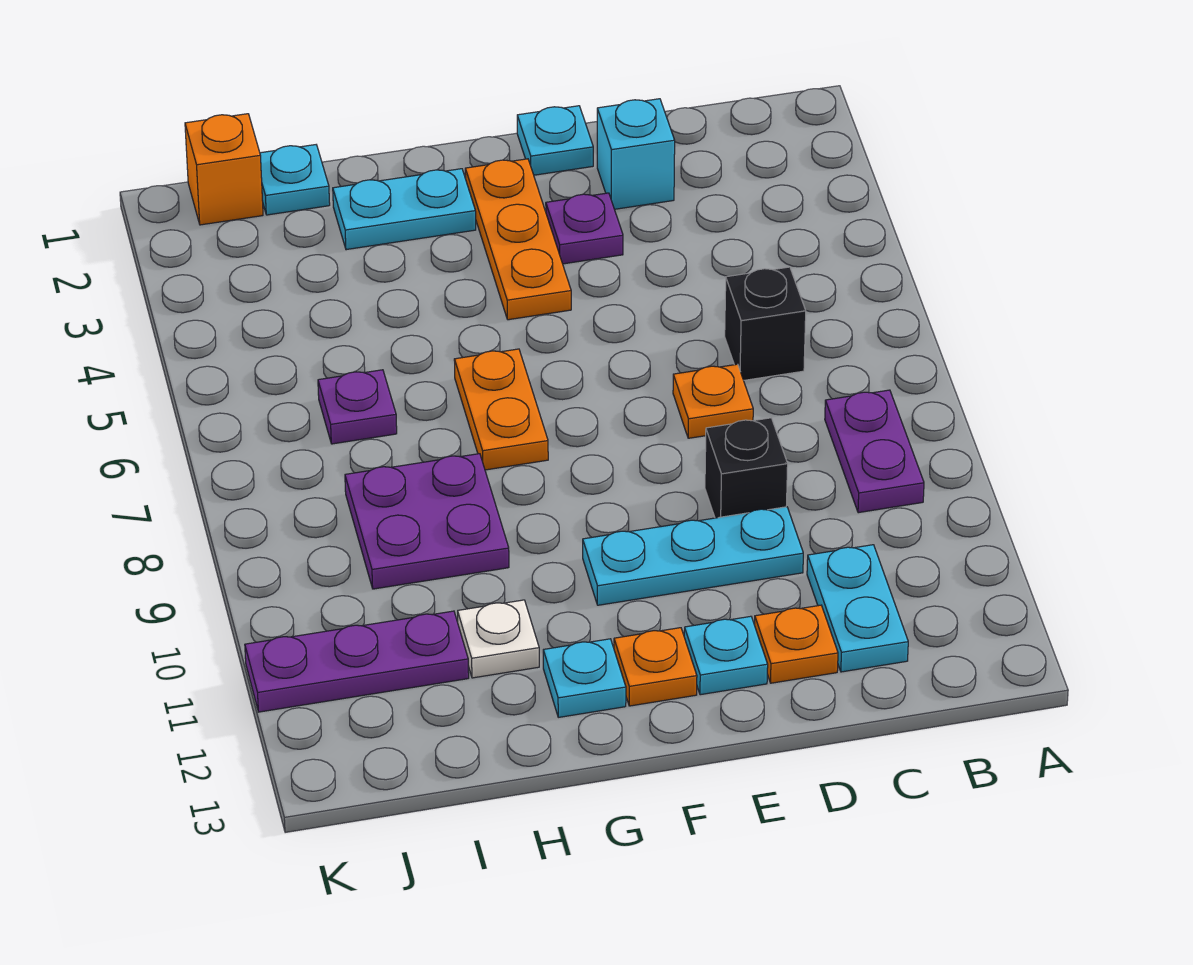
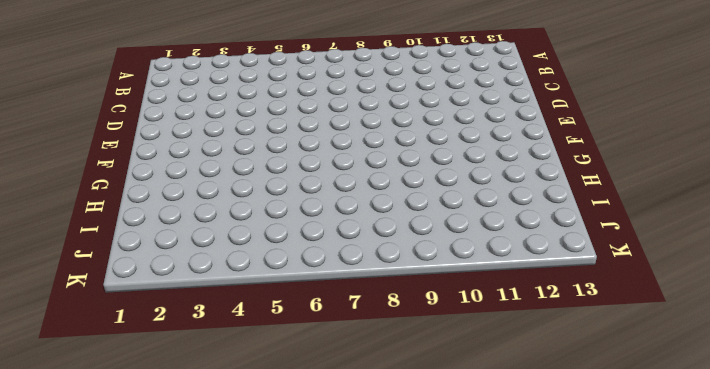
none -> purple 1x2 plate [825,390,924,513]
none -> black 1x1 brick [725,267,806,380]
none -> cyan 1x2 plate [807,545,908,672]

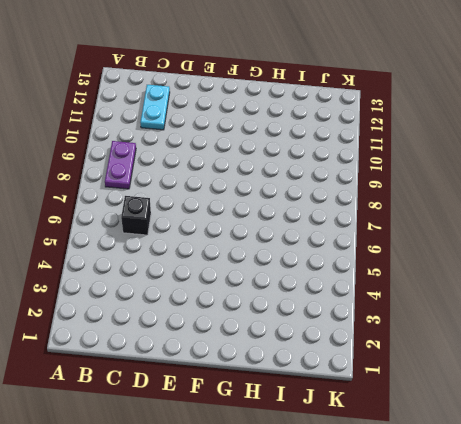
none -> cyan 1x1 brick [597,99,675,209]
none -> orange 1x1 plate [673,364,753,438]
none -> black 1x1 brick [705,418,788,518]

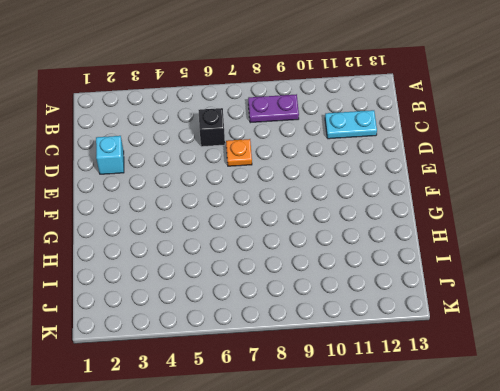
none -> black 1x1 brick [705,418,788,518]
none -> cyan 1x3 plate [583,507,803,605]
none -> orange 1x1 plate [755,605,838,683]

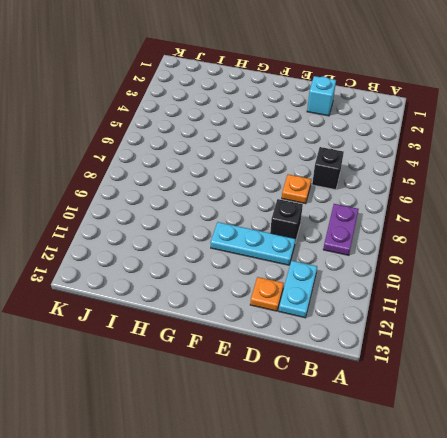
none -> cyan 1x1 plate [517,106,593,175]
none -> purple 1x1 plate [546,193,623,264]
none -> cyan 1x1 plate [684,616,768,695]

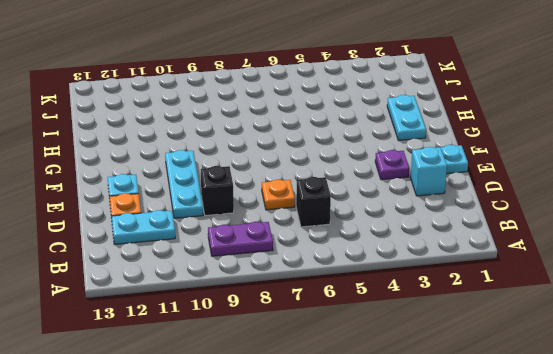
none -> orange 1x3 plate [465,159,571,320]
none -> orange 1x1 plate [614,628,697,706]
none -> orange 1x2 plate [454,349,548,470]

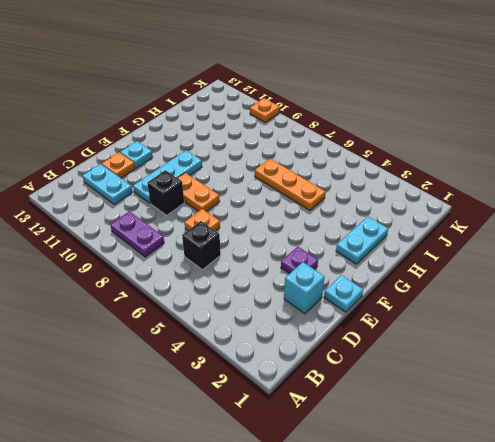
orange 1x2 plate [178,173,220,212] -> orange 1x2 plate moved to [454,349,548,470]
orange 1x3 plate [255,159,325,210] -> orange 1x3 plate moved to [465,159,571,320]
orange 1x1 plate [250,98,279,123] -> orange 1x1 plate moved to [614,628,697,706]
none -> cyan 1x1 plate [543,639,626,717]
none -> purple 2x2 plate [345,454,509,589]
none -> white 1x1 plate [458,600,539,678]

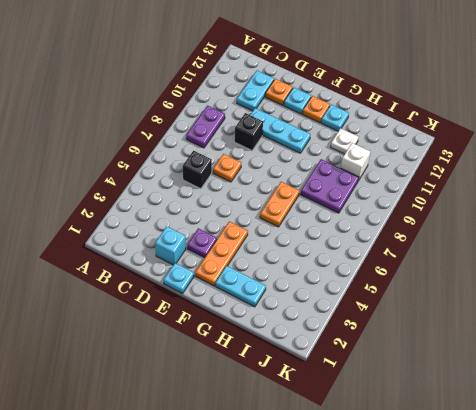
white 1x1 brick [341,143,371,181] -> none
none -> cyan 1x1 plate [260,145,330,215]
none -> purple 1x1 plate [318,370,397,444]
none -> purple 1x3 plate [245,611,469,712]

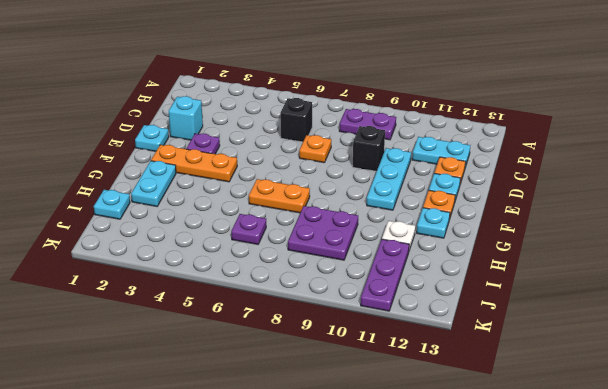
none -> orange 1x1 brick [185,114,263,225]

